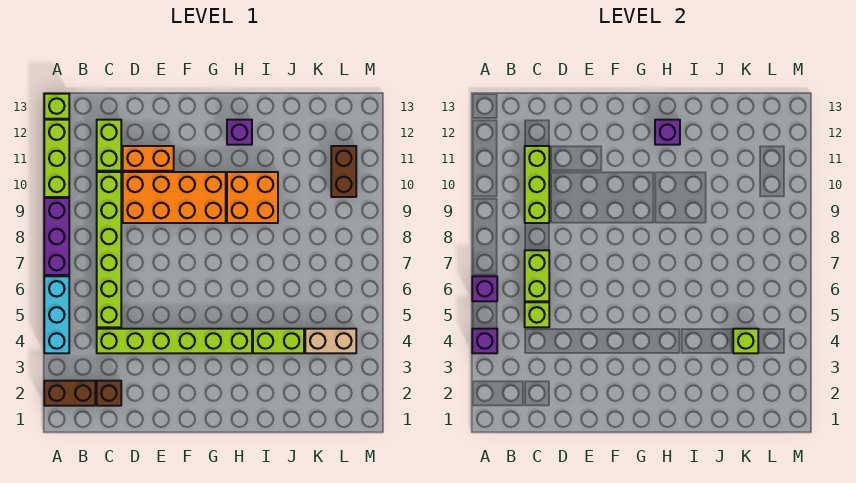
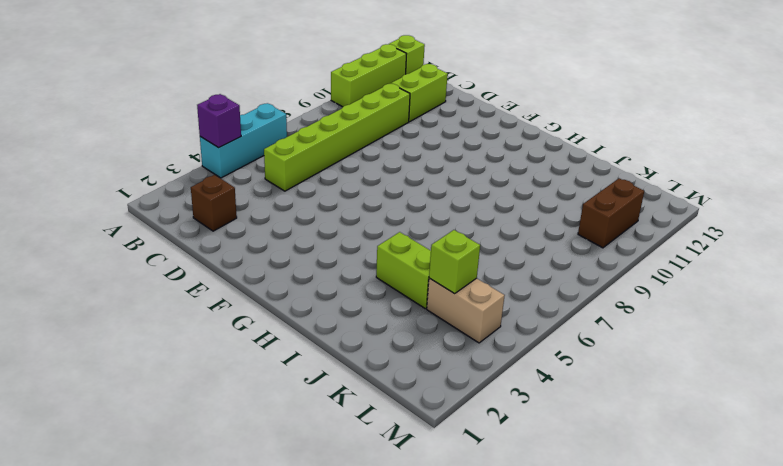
none -> brown 1x2 brick [44,381,95,406]
none -> purple 1x3 brick [44,198,69,275]
none -> lime 1x6 brick [97,329,252,353]

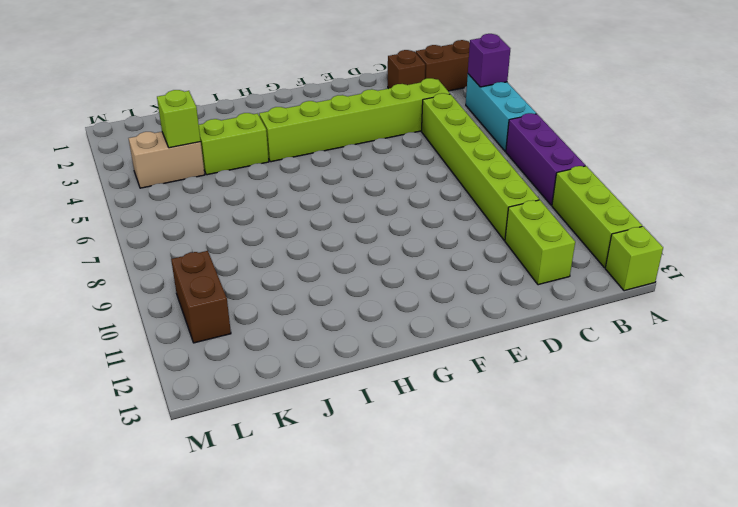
none -> orange 2x4 brick [123,172,226,223]
none -> orange 1x2 brick [123,146,174,171]
none -> orange 2x2 brick [227,172,278,223]

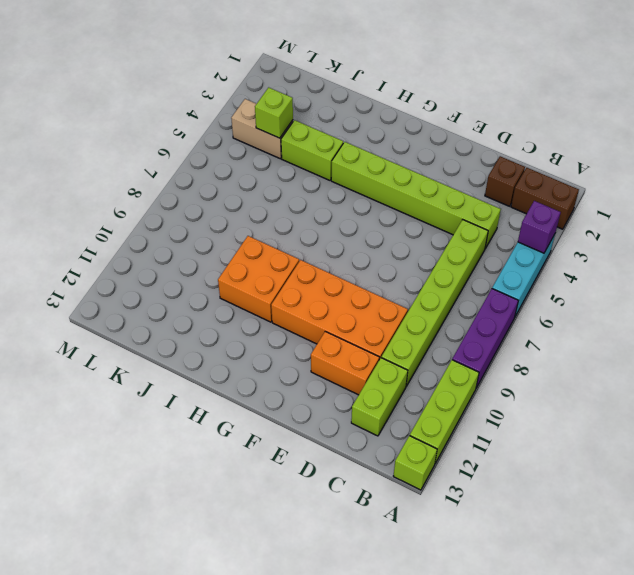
none -> purple 1x1 brick [227,120,252,145]
none -> brown 1x2 brick [331,146,356,197]
none -> purple 1x1 brick [472,276,497,301]

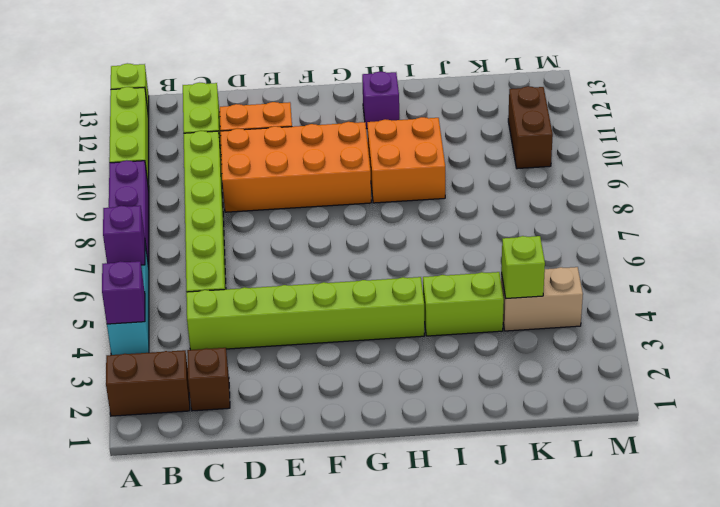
none -> lime 1x1 brick [525,302,549,327]
none -> lime 1x2 brick [525,250,549,301]
none -> lime 1x3 brick [525,146,549,223]

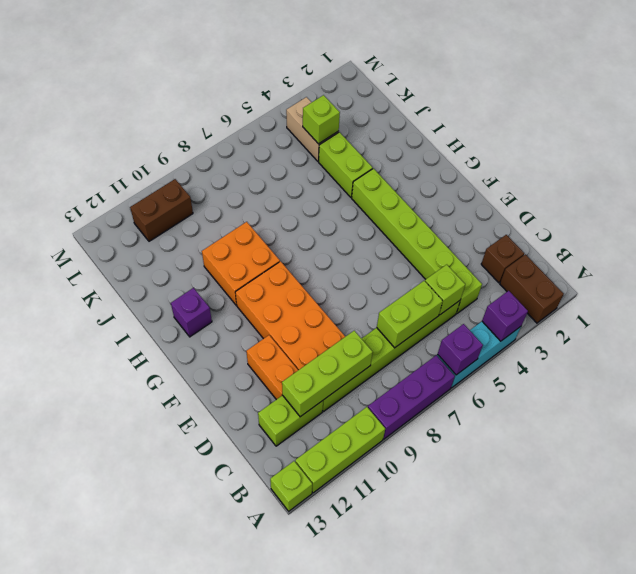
none -> purple 1x1 brick [655,120,680,145]

